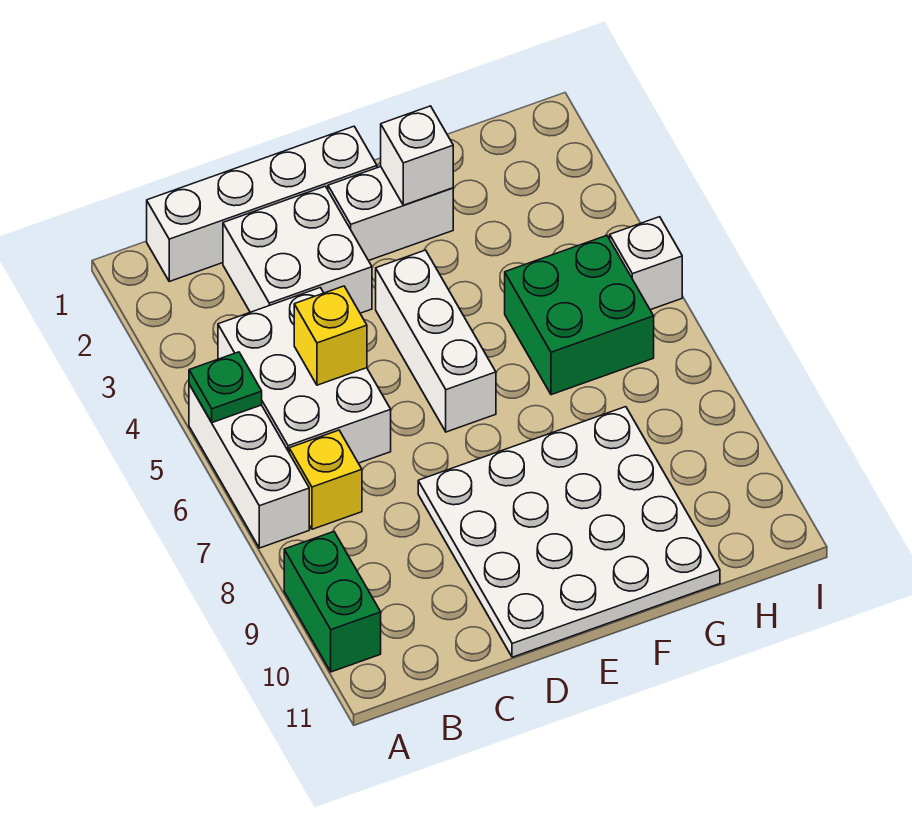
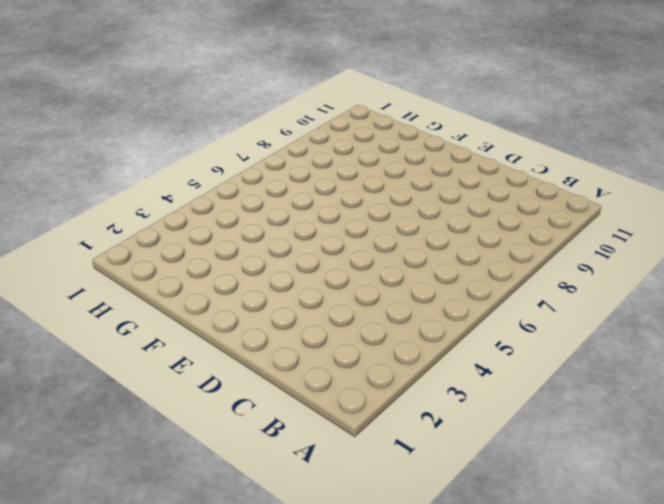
none -> white 1x3 brick [189,384,309,548]
none -> green 1x2 brick [284,532,381,672]
none -> white 1x4 brick [147,126,377,281]

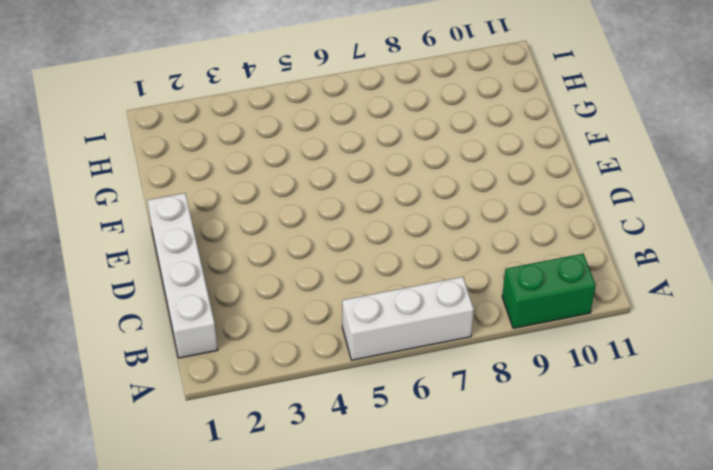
none -> white 2x3 brick [218,288,391,463]
none -> yellow 1x1 brick [289,430,362,529]
none -> white 2x2 brick [223,186,372,313]

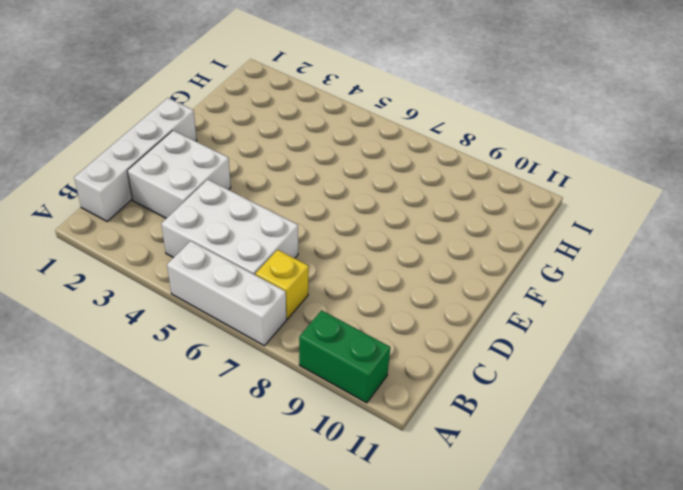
none -> white 4x4 plate [418,407,720,657]
none -> white 1x2 brick [328,167,453,261]
none -> white 1x3 brick [376,250,496,432]

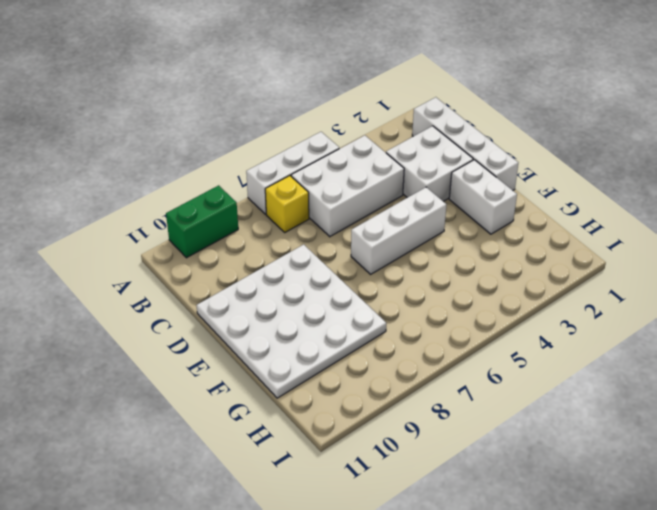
none -> green 2x2 brick [505,236,654,395]
none -> white 1x1 brick [610,217,682,310]
none -> green 1x1 plate [189,352,262,423]

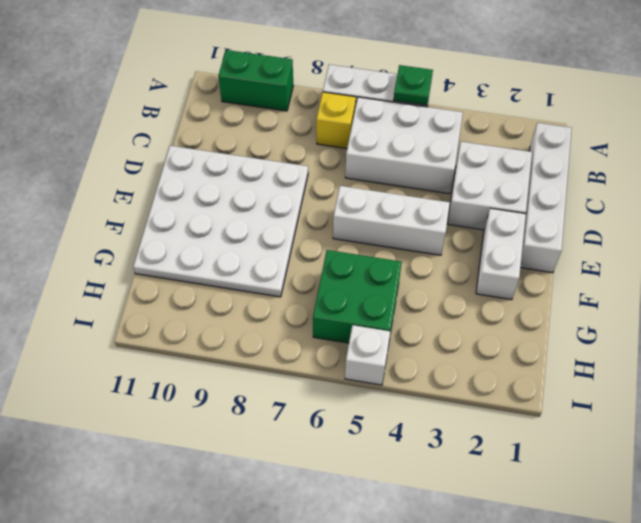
none -> yellow 1x1 brick [294,286,367,385]
none -> white 1x1 brick [381,106,453,205]

